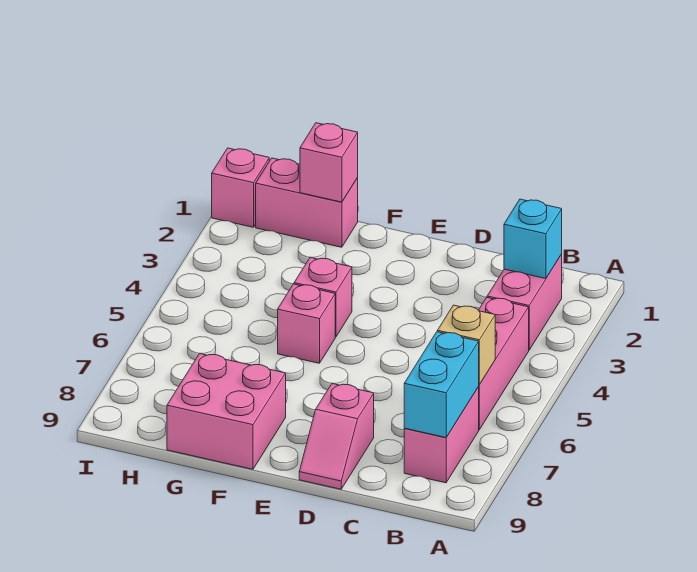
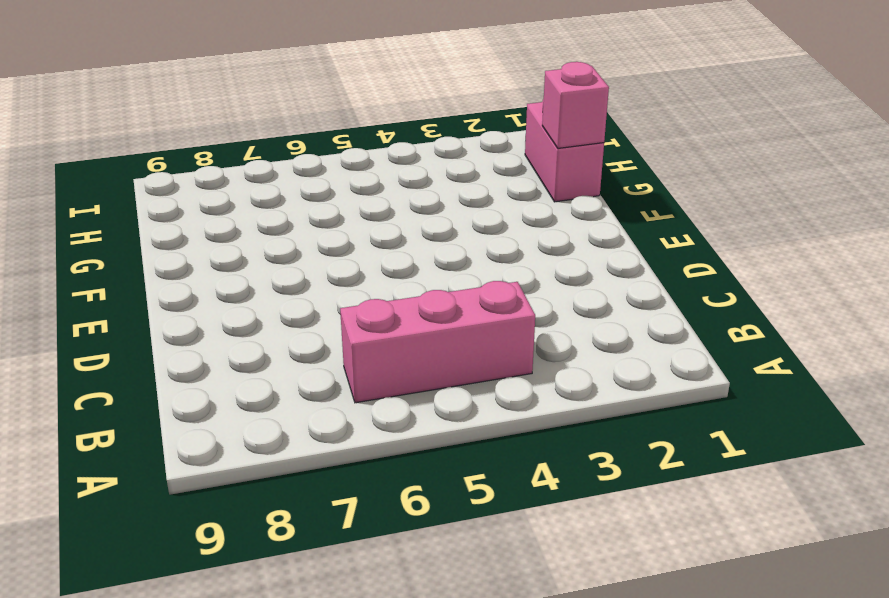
none -> pink 1x2 brick [487,254,562,350]
none -> pink 1x2 brick [404,387,479,483]
none -> pink 1x2 slope [299,384,374,489]

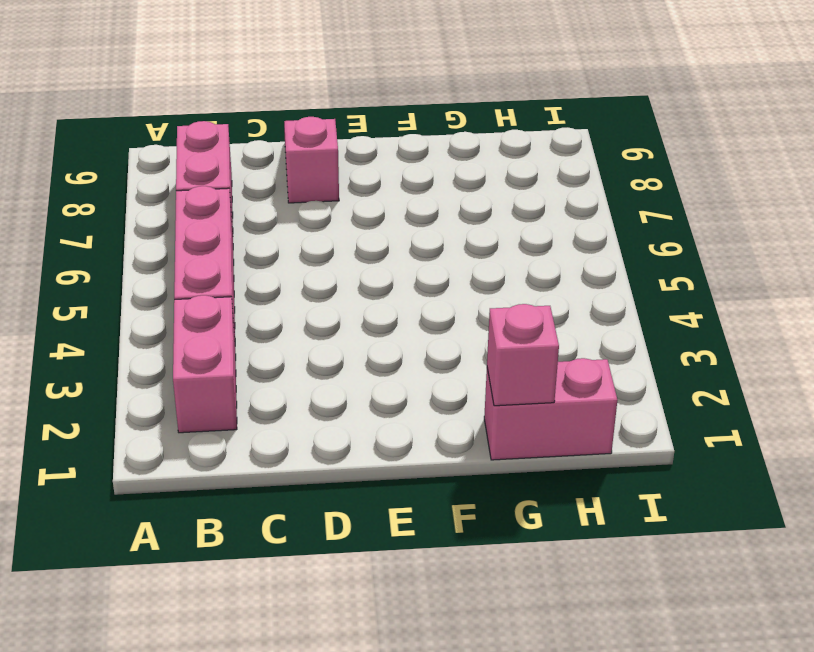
none -> pink 1x1 brick [294,257,352,337]
none -> pink 1x1 brick [278,284,335,363]
none -> pink 2x2 brick [167,354,286,469]

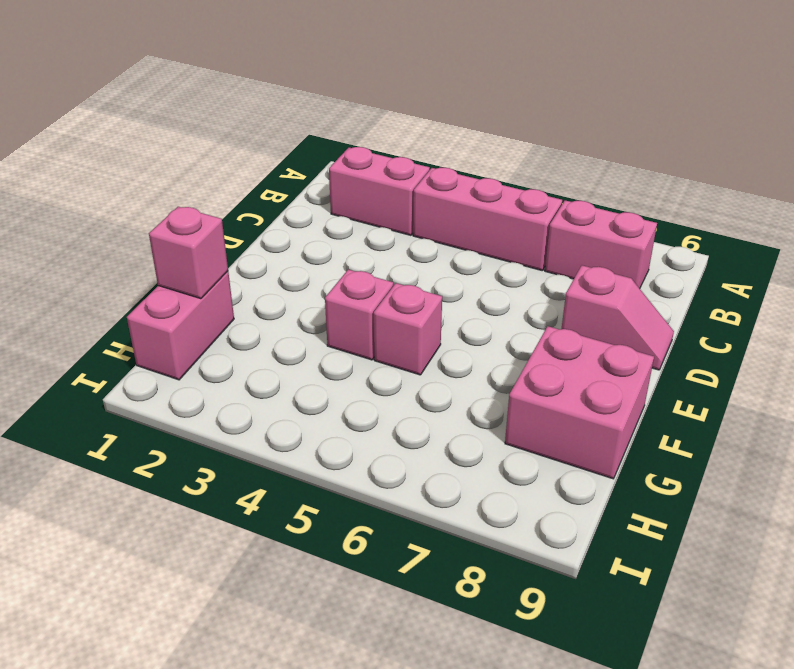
none -> pink 1x1 brick [212,148,269,227]
none -> cyan 1x1 brick [504,199,562,279]
none -> tan 1x1 brick [437,305,495,384]

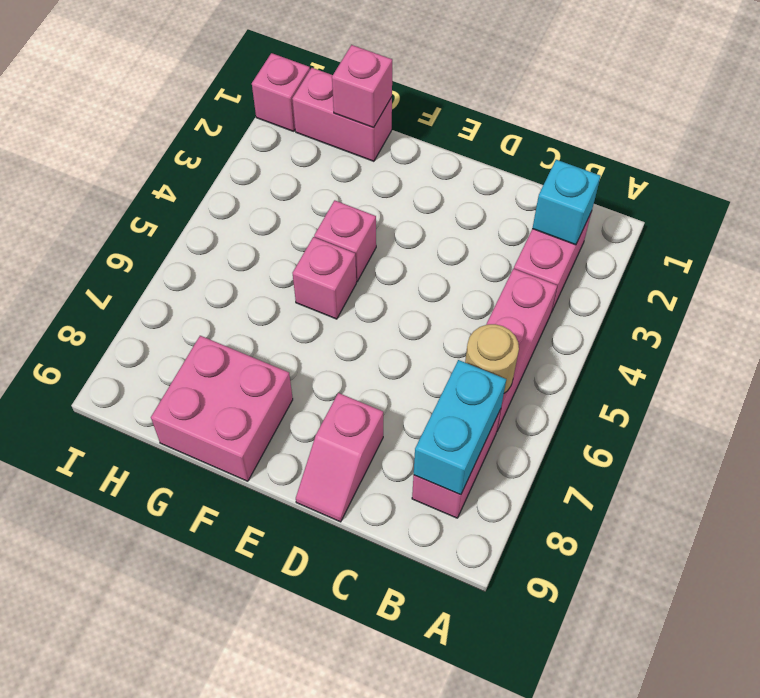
tan 1x1 round brick [465,324,519,393] -> tan 1x1 brick [437,305,495,384]

